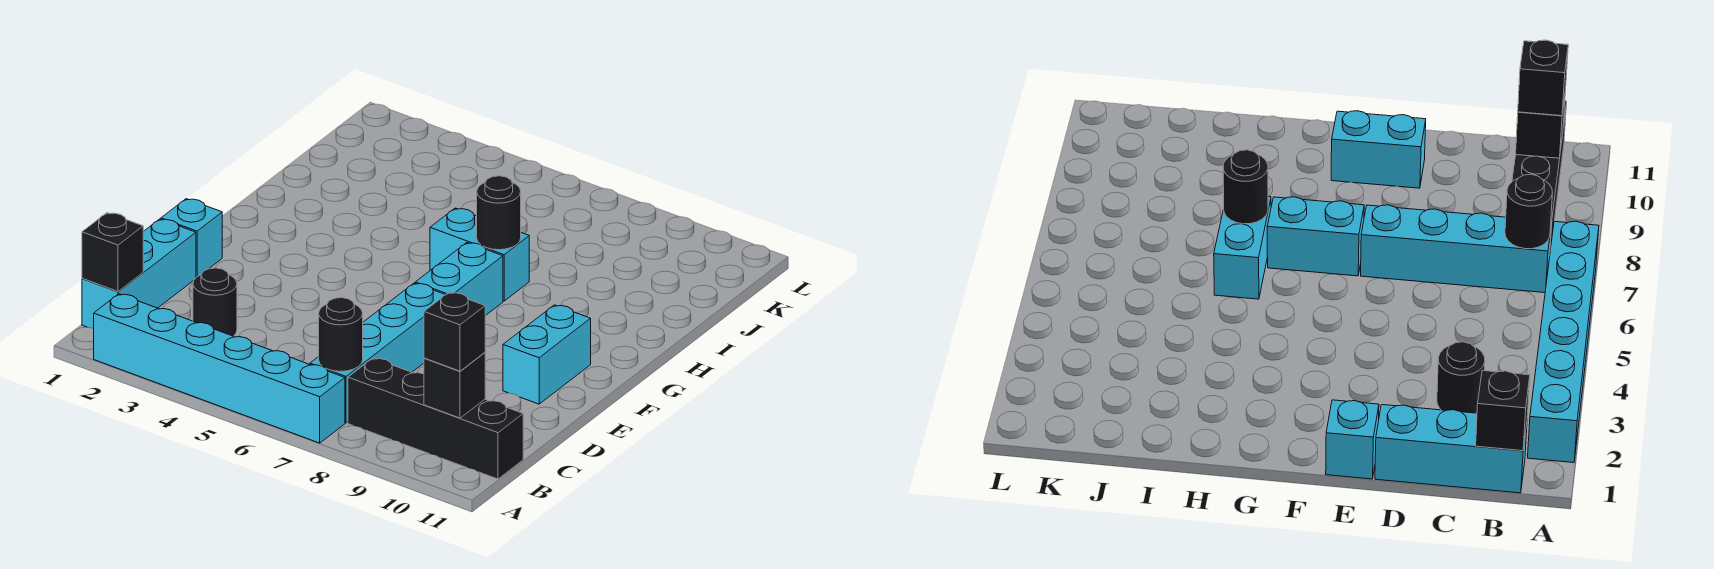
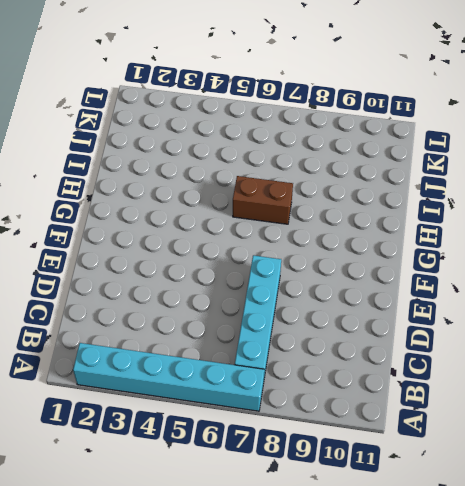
brown 1x2 brick [233,176,293,224] -> cyan 1x2 brick [430,208,529,301]
none -> cyan 1x3 brick [82,219,196,328]
none -> black 1x4 brick [348,358,523,479]
none -> black 1x1 round brick [193,268,237,336]

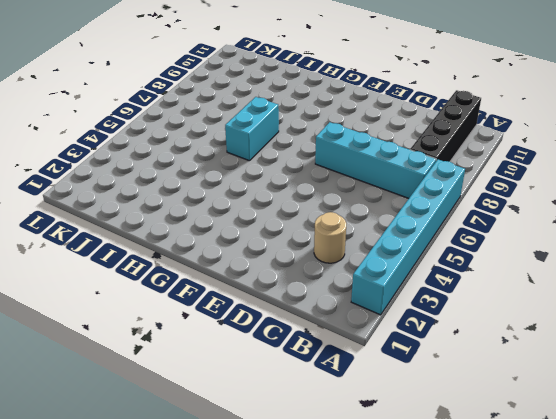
tan 1x1 round brick [314,212,346,263] -> black 1x1 round brick [193,268,237,336]
none -> cyan 1x3 brick [82,219,196,328]
none -> cyan 1x1 brick [161,199,222,277]
none -> cyan 1x2 brick [503,305,591,404]

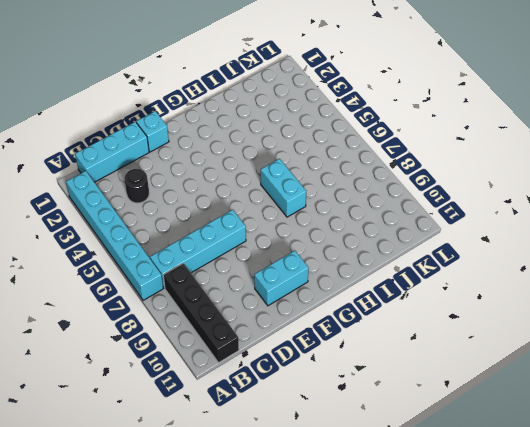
none -> cyan 1x2 brick [415,243,503,316]
none -> black 1x1 brick [82,213,143,291]
none -> black 1x1 round brick [319,298,363,371]

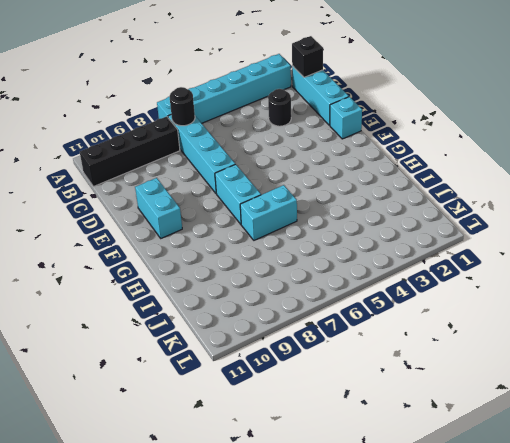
none -> black 1x1 brick [424,353,485,418]
none -> black 1x1 round brick [477,176,521,250]
none -> black 1x1 brick [424,292,485,371]

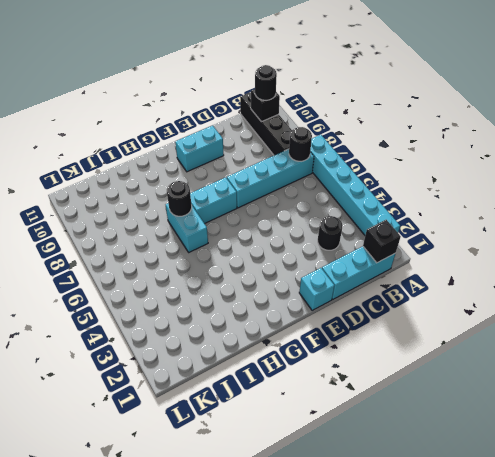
black 1x1 round brick [255,65,277,100] -> black 1x1 brick [424,292,485,371]

